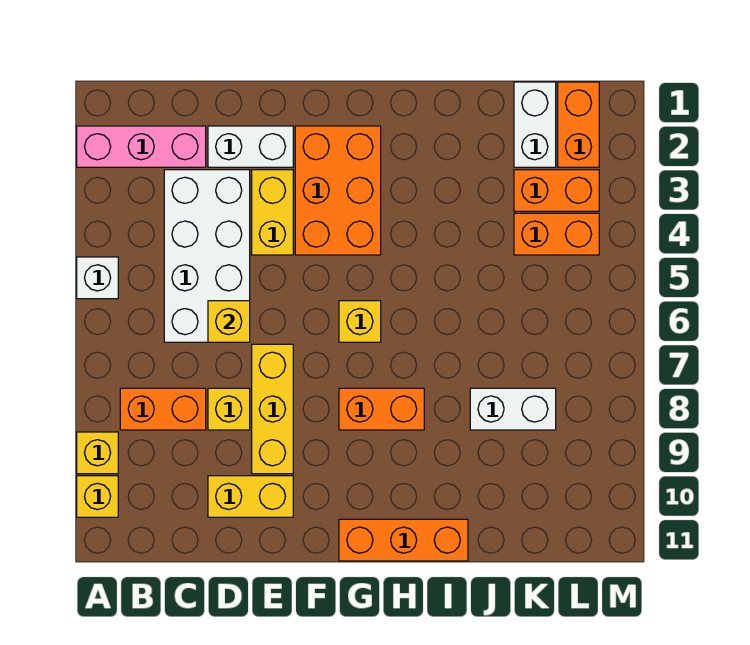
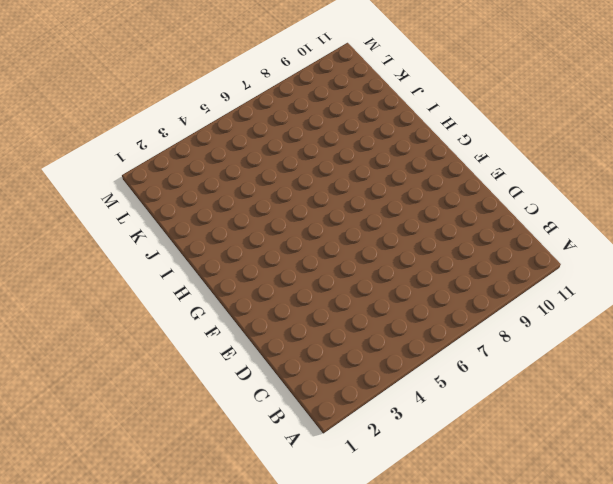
none -> pink 1x3 brick [77,126,206,167]
none -> white 1x1 brick [77,257,118,299]
none -> yellow 1x1 brick [77,432,118,474]

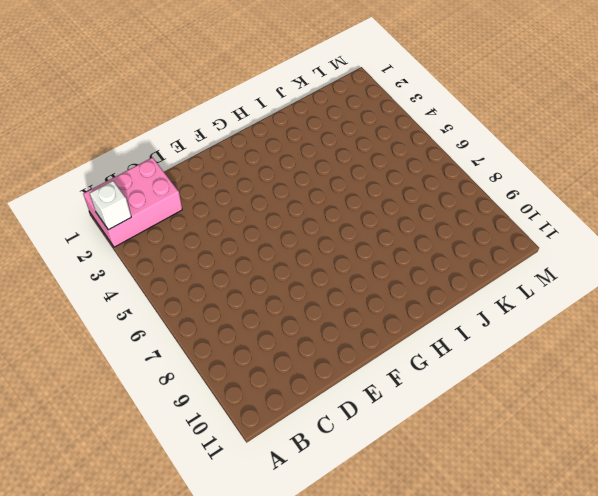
pink 2x3 brick [83,158,182,247] -> pink 1x3 brick [77,126,206,167]
white 1x1 brick [90,181,131,230] -> white 1x1 brick moved to [77,257,118,299]
none -> yellow 1x1 brick [77,432,118,474]
none -> yellow 1x1 brick [77,476,118,517]
none -> orange 1x2 brick [120,388,206,430]

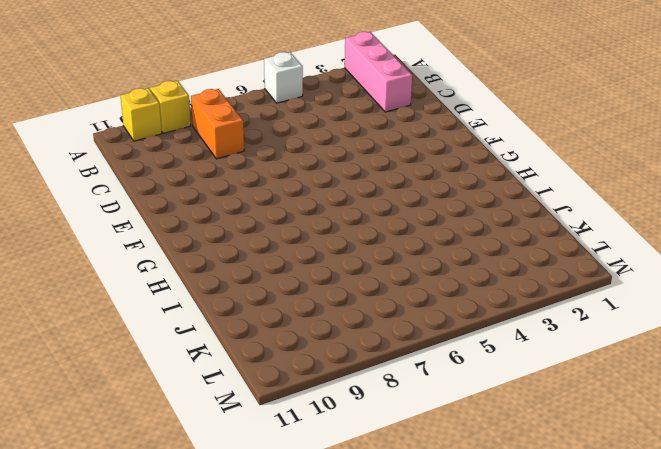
none -> white 2x4 brick [164,170,250,342]
none -> white 1x2 brick [208,126,293,167]
none -> yellow 1x1 brick [208,388,250,430]

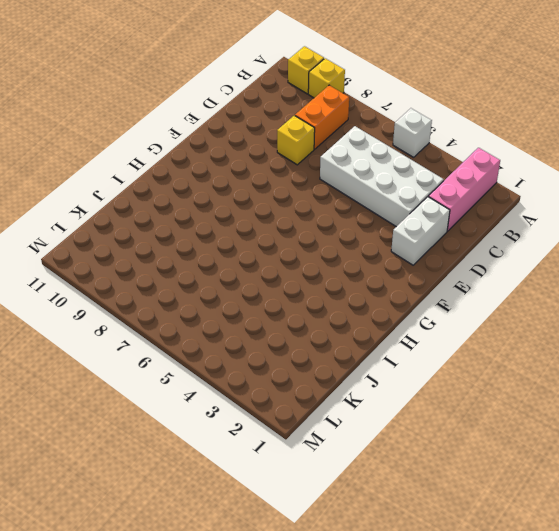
none -> yellow 1x2 brick [208,476,293,517]
none -> yellow 1x2 brick [252,170,293,255]
none -> yellow 1x3 brick [252,344,293,474]

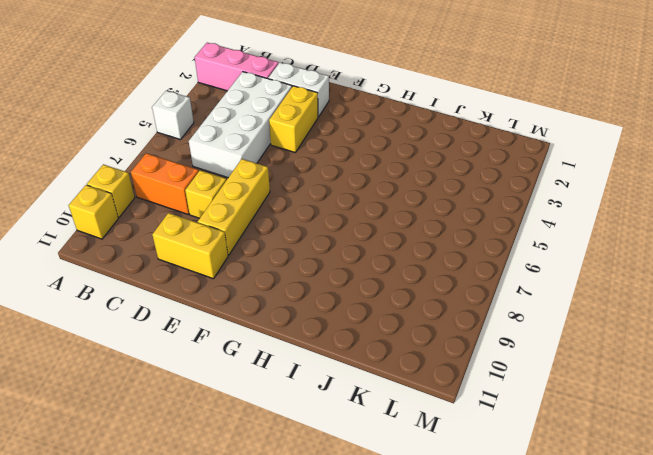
none -> orange 2x3 brick [295,126,381,255]
none -> yellow 1x1 brick [339,301,381,342]
none -> orange 1x2 brick [339,388,424,430]

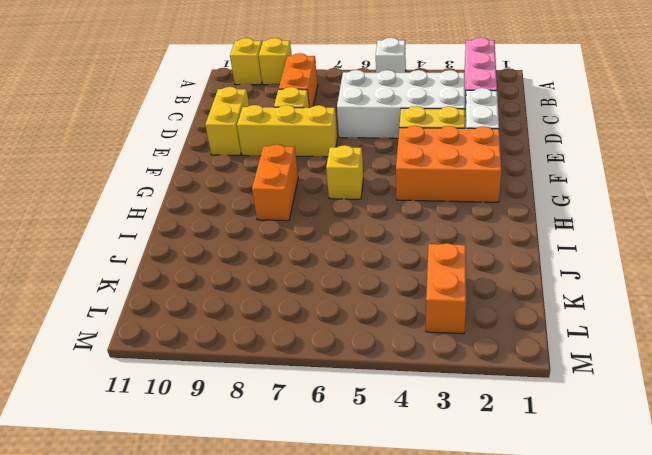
none -> orange 1x3 brick [339,519,468,561]
none -> white 1x2 brick [470,388,556,430]
none -> white 1x2 brick [514,82,556,167]

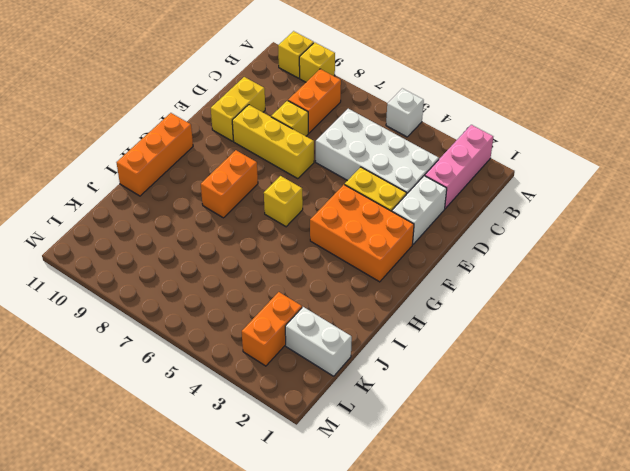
none -> white 1x2 brick [470,388,556,430]
none -> orange 1x2 brick [514,213,599,255]
none -> orange 1x2 brick [558,82,599,167]

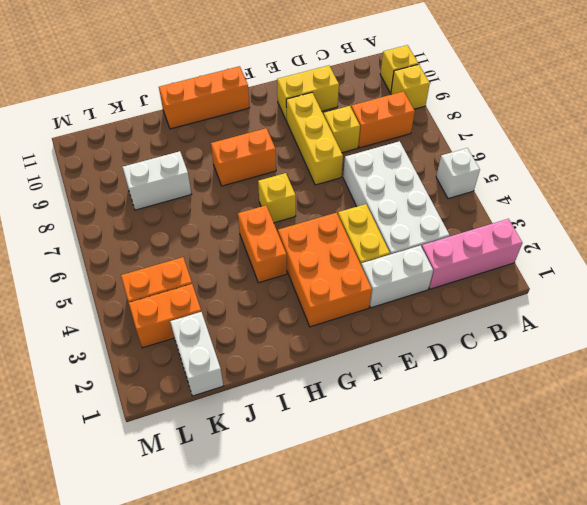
orange 1x2 brick [238,205,287,283] -> orange 1x2 brick moved to [558,82,599,167]
none -> yellow 1x1 brick [208,301,250,342]

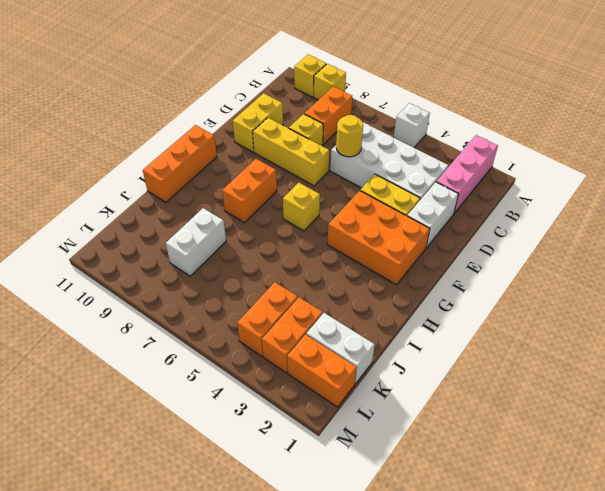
yellow 1x1 round brick [336,115,363,157] -> yellow 1x1 brick [208,301,250,342]

